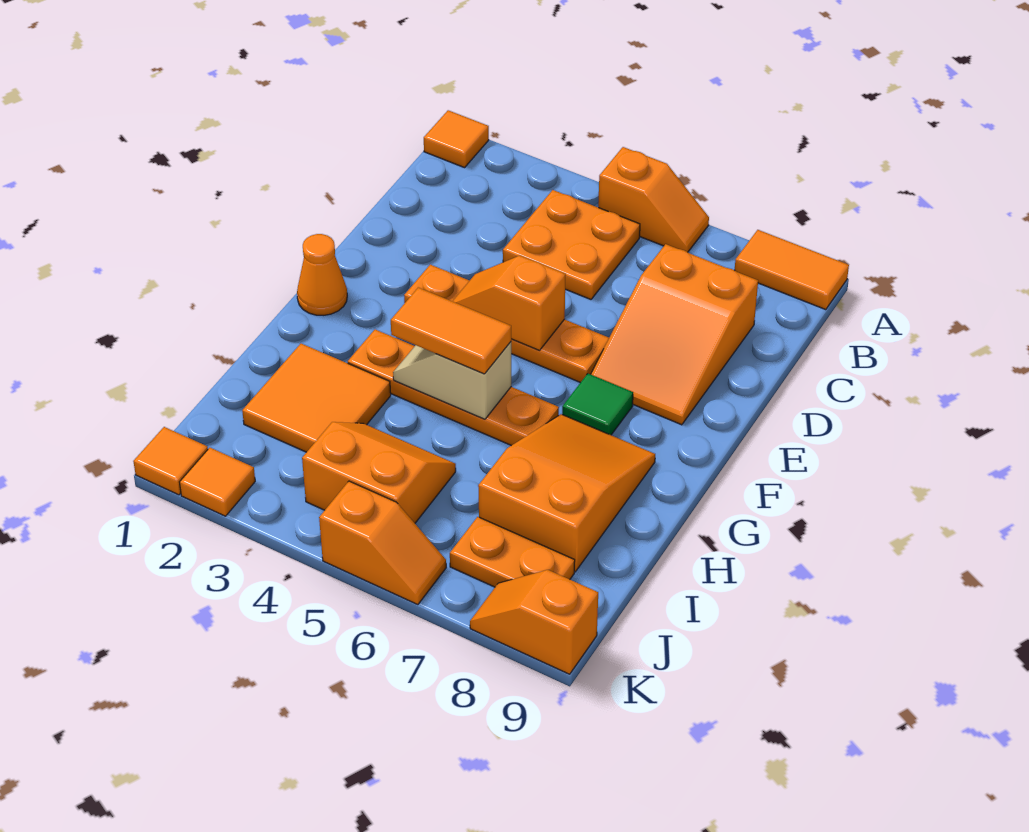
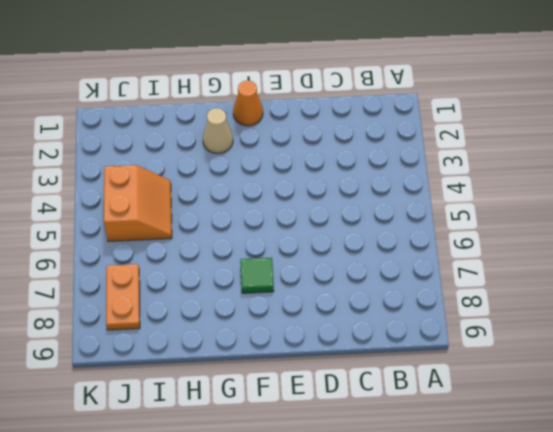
tan 1x1 cone [203,108,233,154] -> none
none -> orange 1x1 tile [424,110,489,168]
none -> orange 1x2 slope [598,147,709,252]
none -> orange 1x2 tile [735,230,849,310]

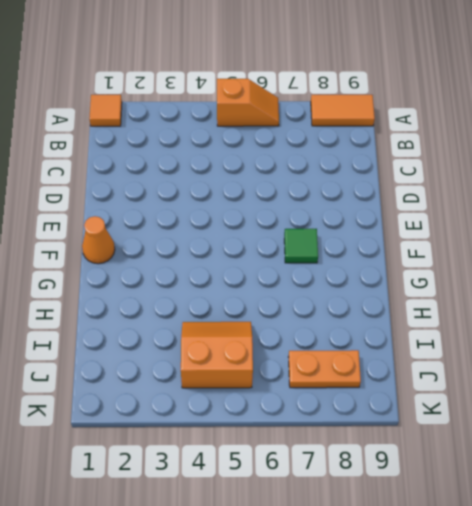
none -> orange 2x2 plate [503,190,640,299]
none -> orange 2x3 slope [591,244,758,425]
none -> orange 1x4 plate [404,265,609,383]

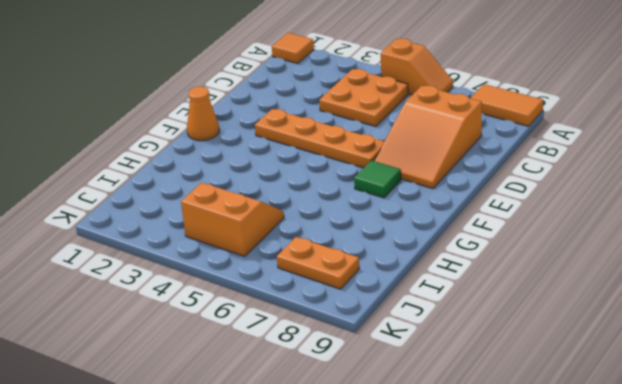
none -> orange 1x4 plate [348,329,559,446]
none -> orange 2x3 slope [478,414,655,572]
none -> orange 2x2 tile [242,344,391,452]

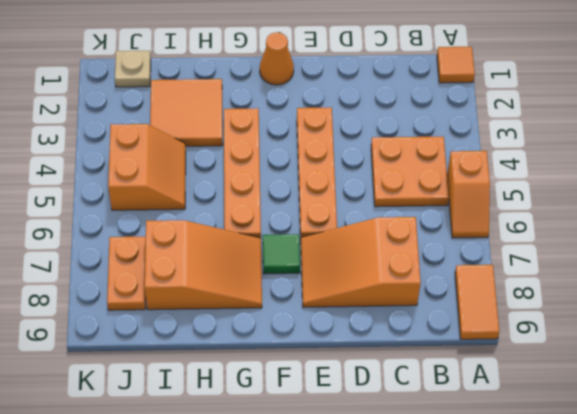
tan 1x1 plate [115,51,151,87] -> none
none -> orange 1x1 tile [133,427,208,495]
none -> orange 1x1 tile [180,448,255,516]
none -> orange 1x2 slope [319,481,446,605]

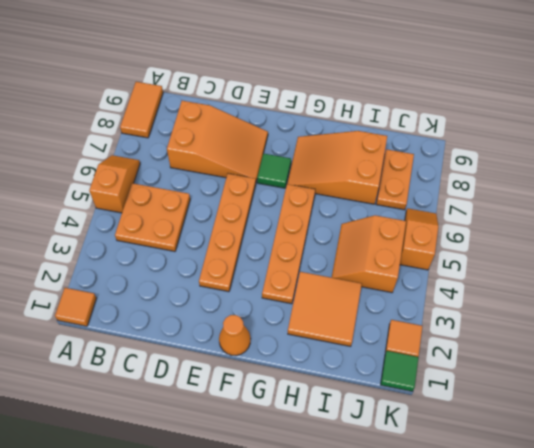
green 1x1 tile [381,351,418,391] -> orange 1x1 tile [133,427,208,495]
none -> orange 1x2 slope [470,570,598,674]
none -> orange 1x2 slope [452,256,566,350]
none -> tan 1x2 slope [393,342,511,419]

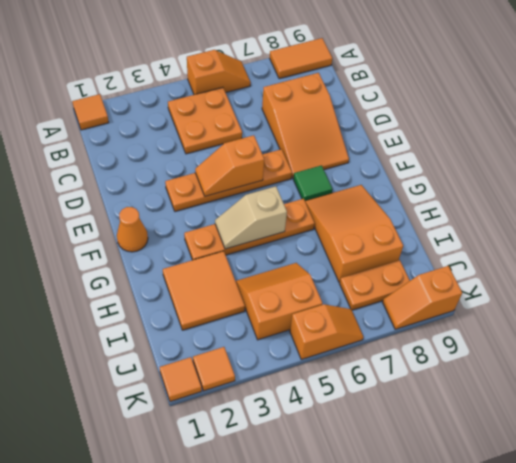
none -> orange 1x2 tile [391,287,511,374]

